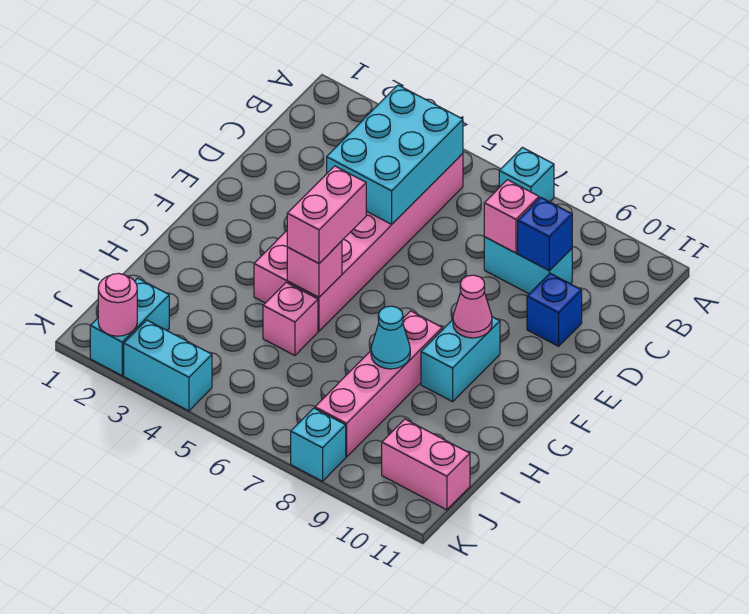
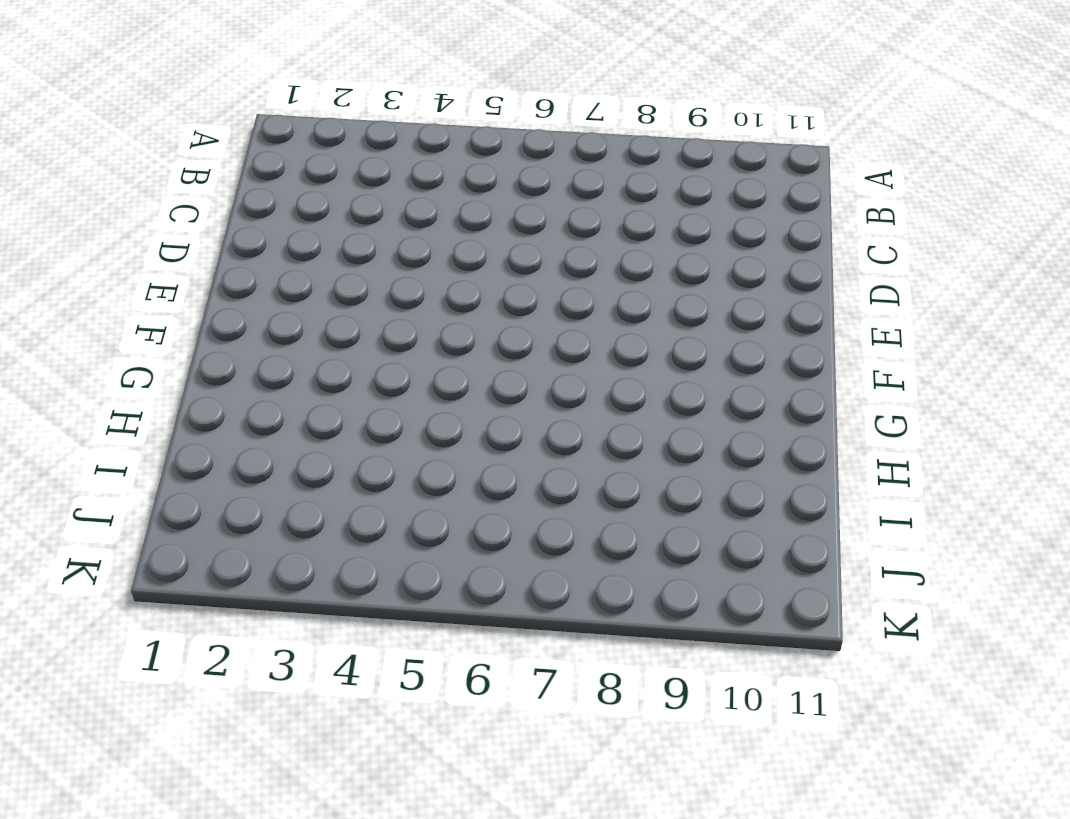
none -> cyan 1x1 brick [499,147,554,202]
none -> pink 2x6 brick [254,153,463,331]
none -> cyan 1x2 brick [484,237,572,294]

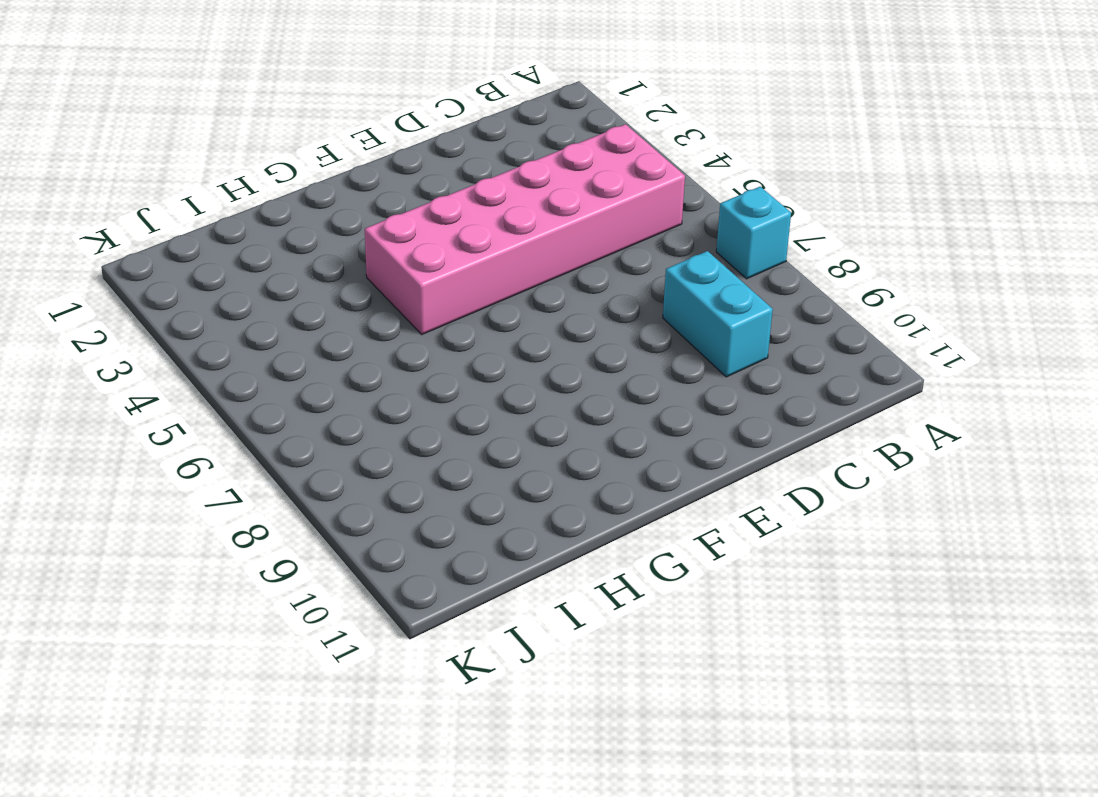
none -> blue 1x1 brick [527,273,582,346]
none -> cyan 1x2 brick [421,317,500,402]
none -> pink 1x4 brick [315,311,442,457]

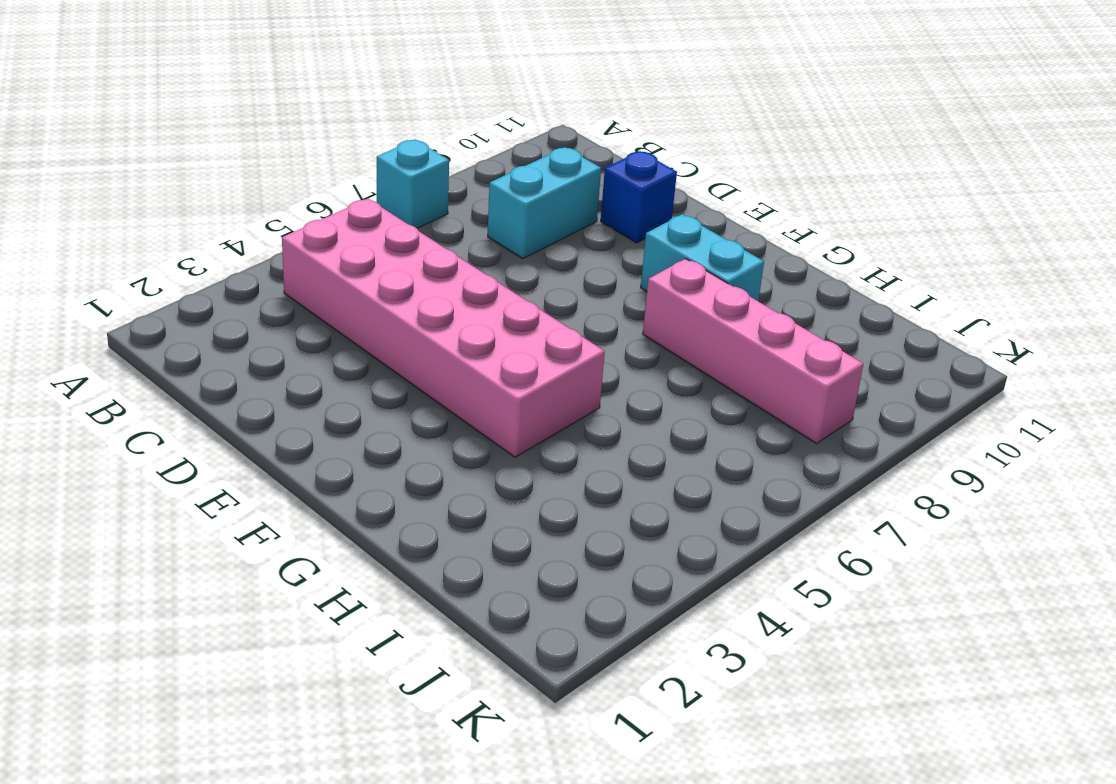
none -> pink 1x1 brick [263,282,318,356]
none -> cyan 1x2 brick [90,278,169,375]
none -> pink 1x2 brick [382,419,470,510]

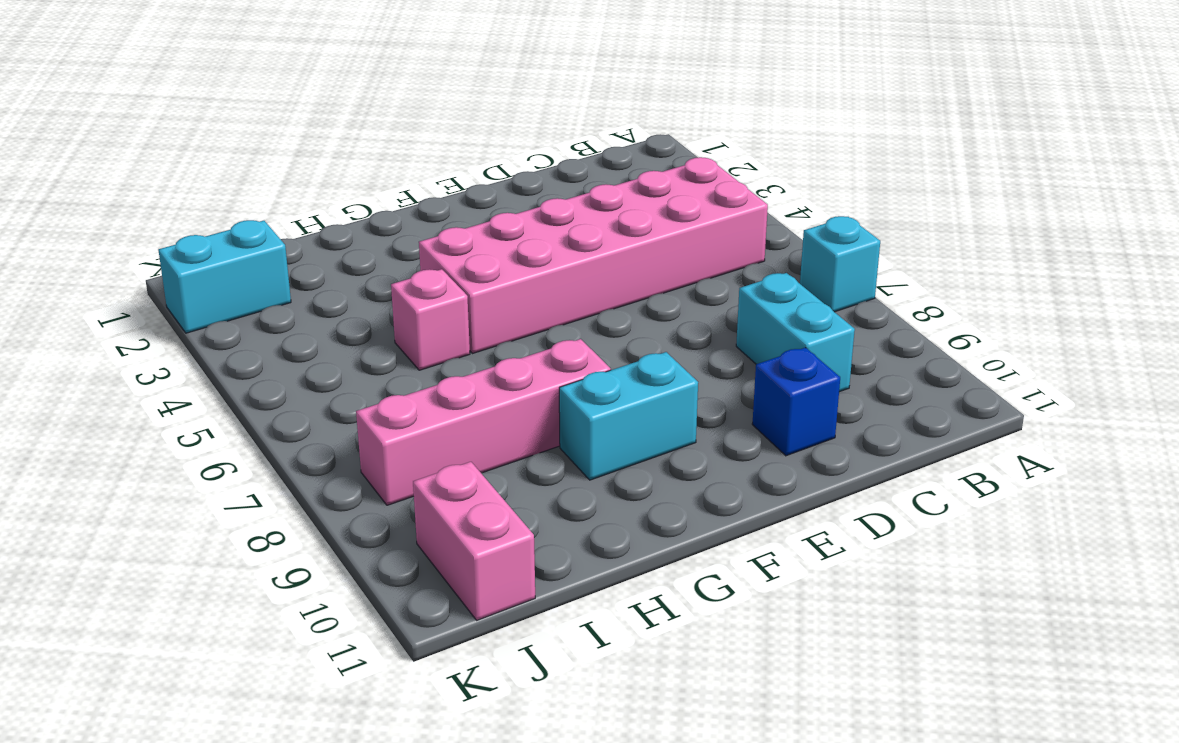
none -> cyan 1x2 brick [124,320,212,411]
none -> cyan 1x1 brick [291,408,346,481]
none -> cyan 2x3 brick [327,85,463,224]

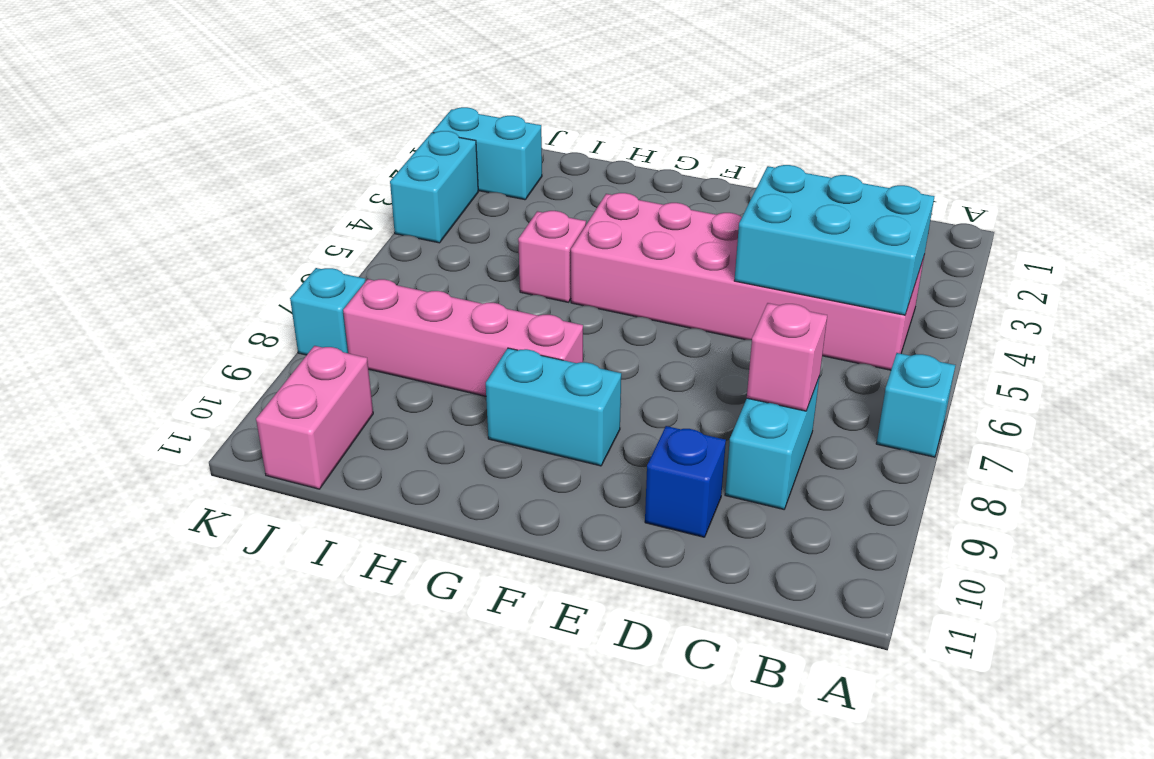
none -> blue 1x1 brick [518,197,572,271]
none -> pink 1x1 cone [453,275,492,338]
none -> pink 1x1 brick [287,241,342,297]

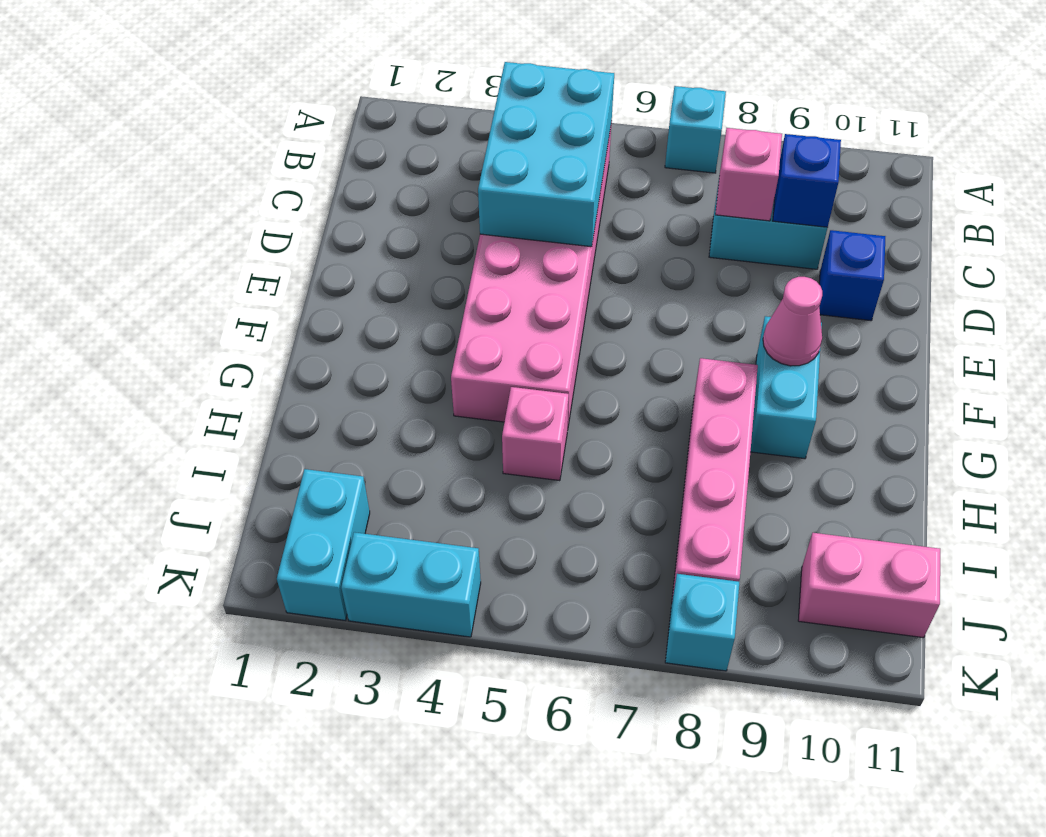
none -> pink 1x1 brick [287,241,342,297]
none -> cyan 1x1 cone [371,306,410,369]
none -> pink 1x1 round brick [98,273,137,336]

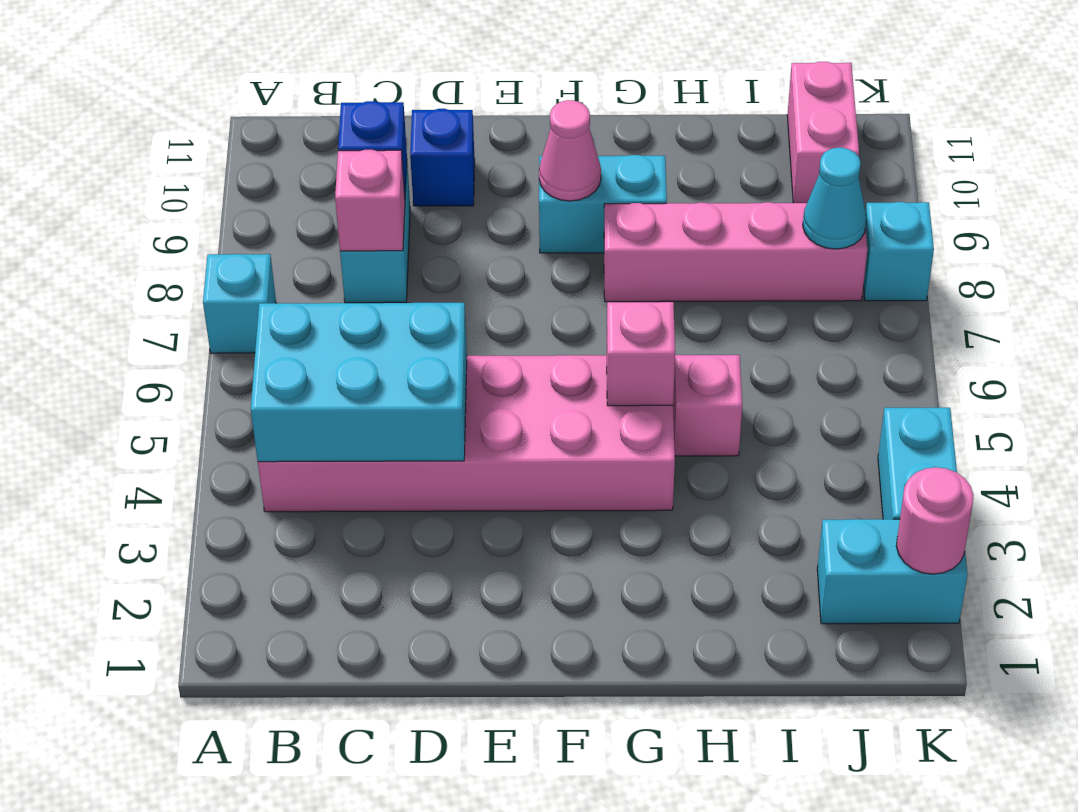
cyan 1x1 cone [803,148,866,249] -> cyan 1x1 cone moved to [371,306,410,369]
none -> pink 1x2 brick [287,166,366,263]

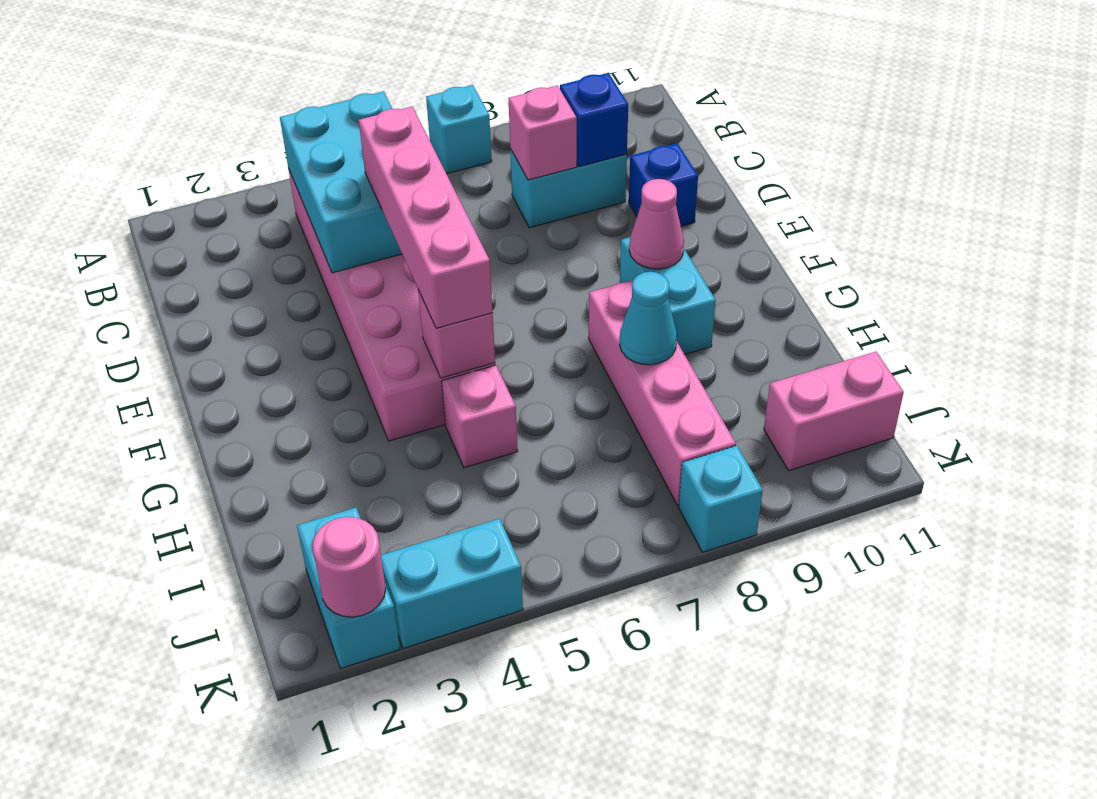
pink 1x4 brick [359,107,493,328] -> pink 1x2 brick [287,166,366,263]

